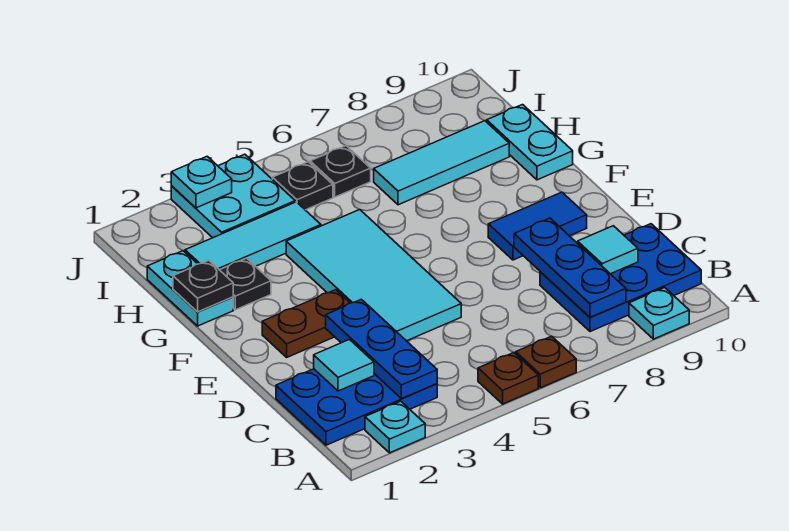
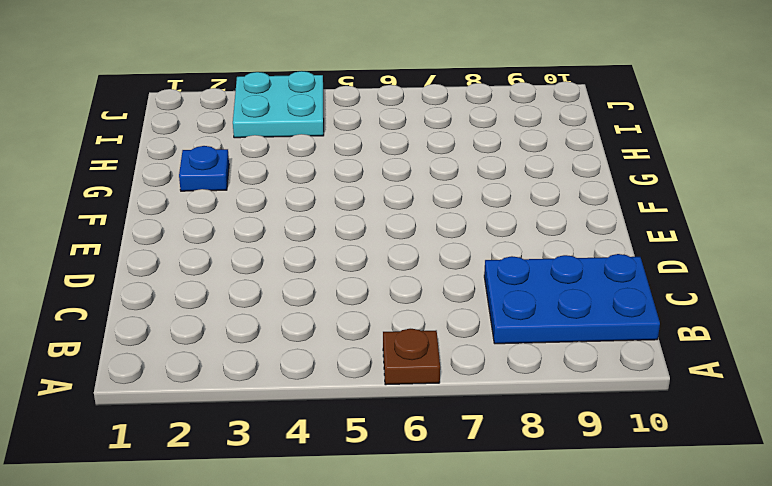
blue 1x1 plate [179,146,229,191] -> black 1x1 plate [220,258,271,310]
none -> cyan 1x1 plate [365,401,425,453]
none -> brown 1x1 plate [478,352,538,404]
none -> cyan 1x1 plate [629,288,689,339]

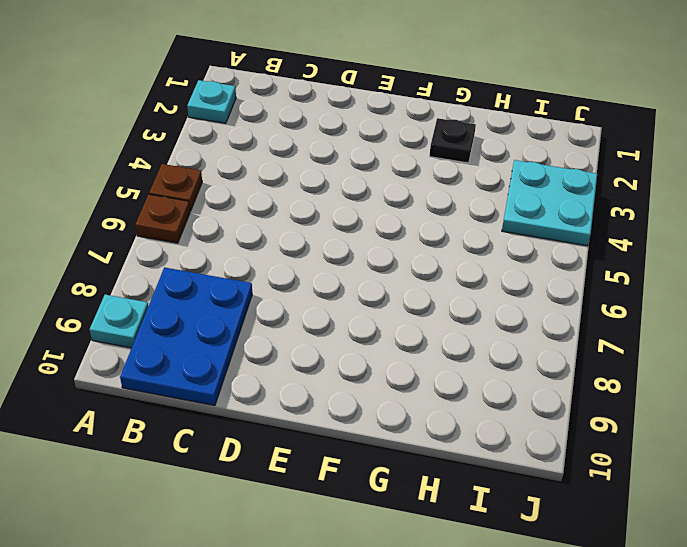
none -> blue 2x3 plate [276,369,437,445]
none -> cyan 2x4 tile [286,210,461,341]
none -> brown 1x2 plate [262,290,350,357]

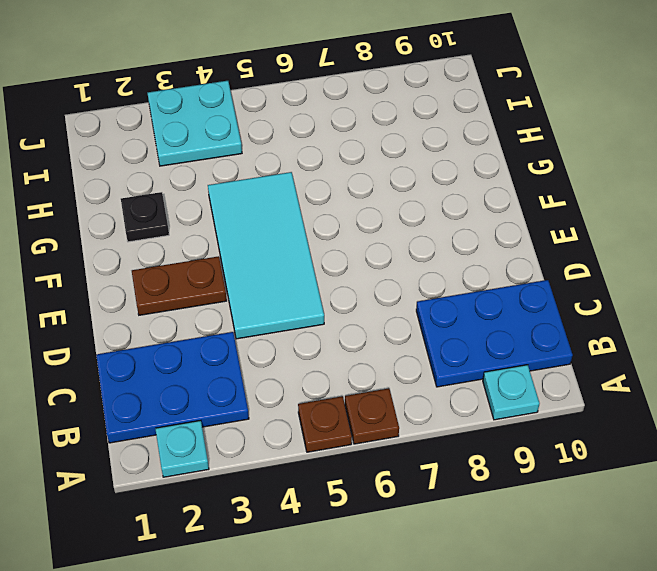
none -> blue 1x2 tile [488,192,587,260]
none -> cyan 1x2 plate [147,251,233,326]
none -> cyan 1x2 plate [487,105,573,180]

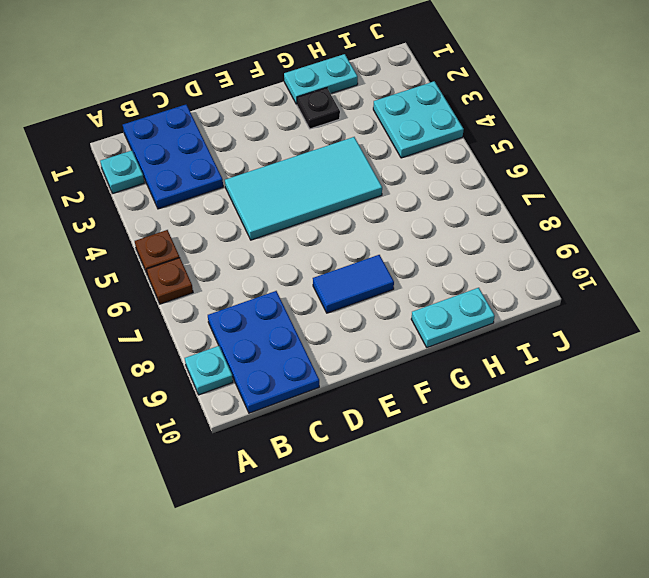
blue 1x2 tile [313,255,394,313] -> blue 1x2 tile turned to [488,192,587,260]
none -> brown 1x2 plate [262,290,350,357]
none -> cyan 1x3 tile [185,202,321,270]
none -> cyan 1x3 tile [374,121,509,205]

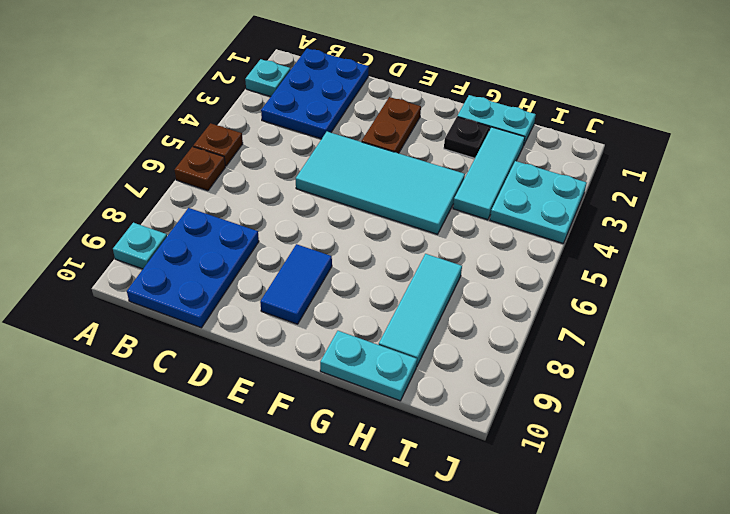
none -> black 1x1 plate [272,162,333,210]
none -> black 1x1 plate [310,146,371,197]
none -> blue 1x3 plate [326,299,437,399]

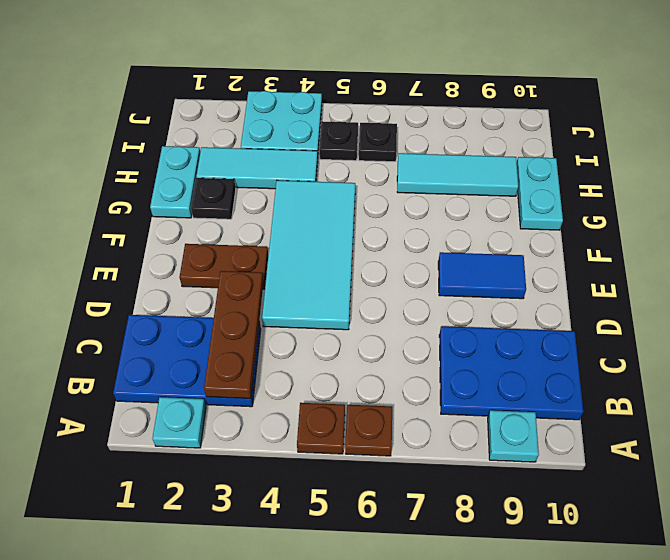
brown 1x3 plate [204,271,263,398] -> blue 1x3 plate [326,299,437,399]
none -> blue 1x3 plate [514,218,626,318]
none -> cyan 1x1 tile [314,339,374,391]
none -> cyan 1x1 tile [578,226,638,274]

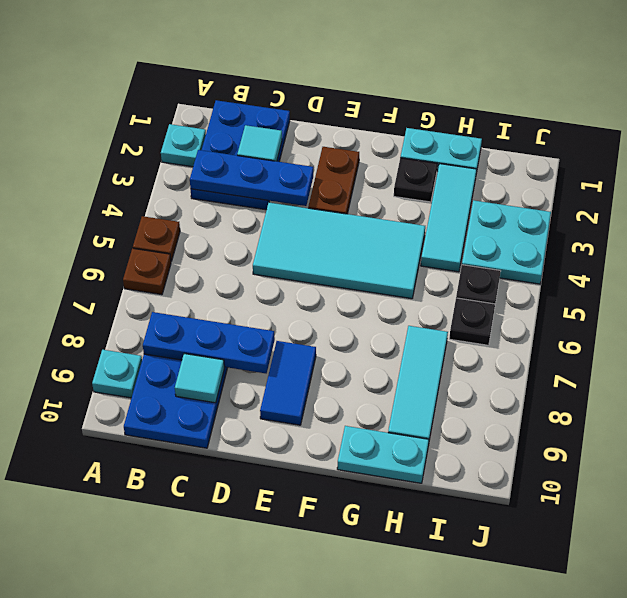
none -> black 1x1 plate [173,260,233,312]
none -> cyan 1x1 plate [171,156,232,208]

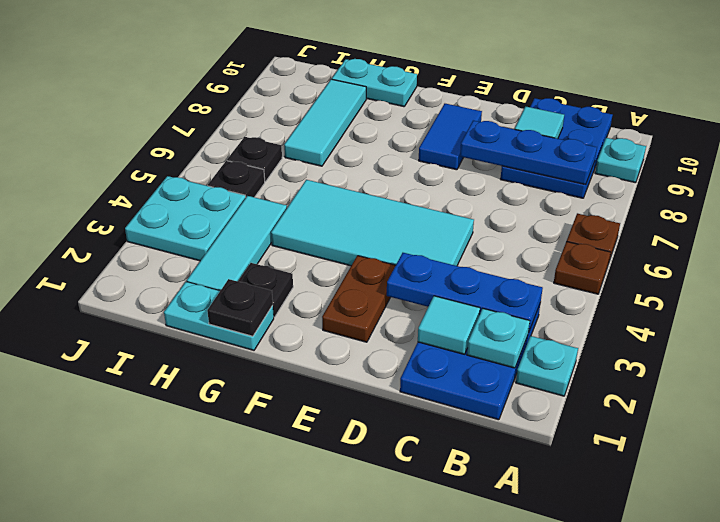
cyan 1x1 plate [467,309,530,368] -> cyan 1x1 plate moved to [171,156,232,208]

